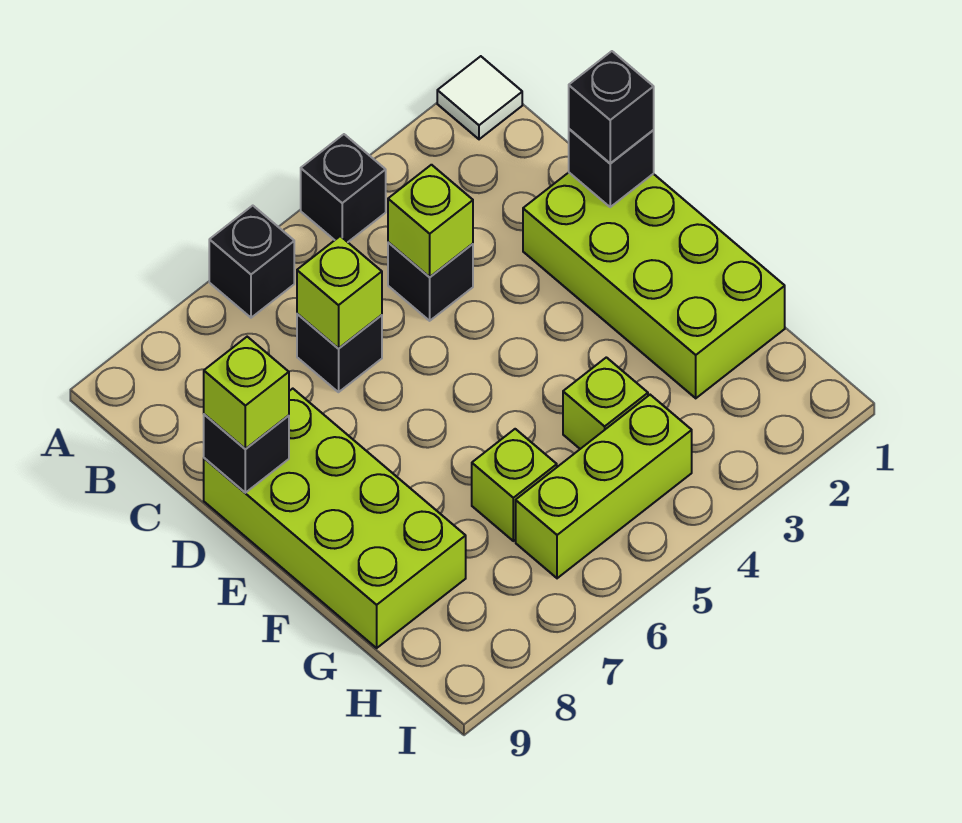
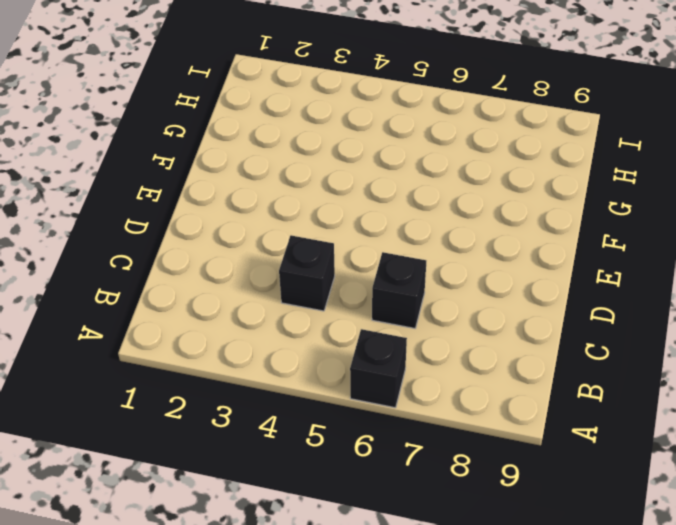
none -> white 1x1 tile [437,56,522,139]
none -> black 1x1 brick [301,134,386,242]
none -> lime 2x4 brick [523,173,785,398]

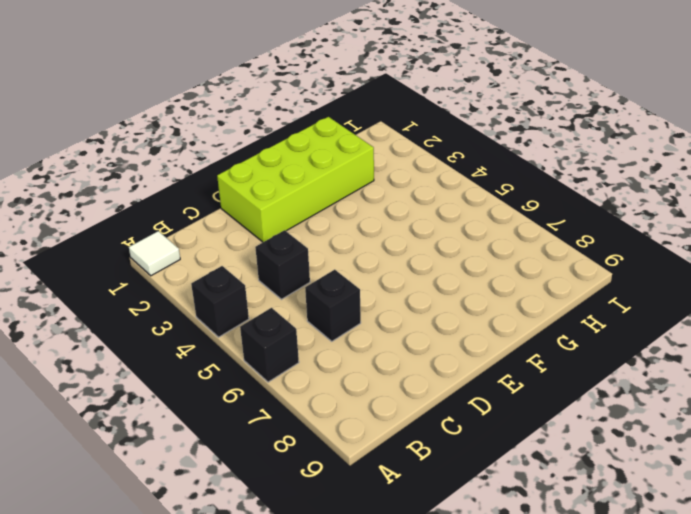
none -> lime 2x4 brick [204,389,466,648]
none -> lime 1x1 brick [563,357,648,449]
none -> lime 1x1 brick [472,429,557,541]

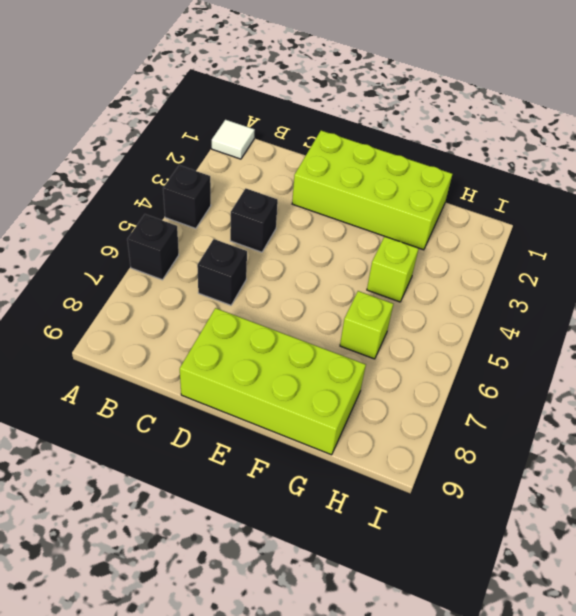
none -> lime 1x3 brick [516,395,692,578]
none -> lime 1x1 brick [388,165,473,277]
none -> lime 1x1 brick [297,236,382,348]

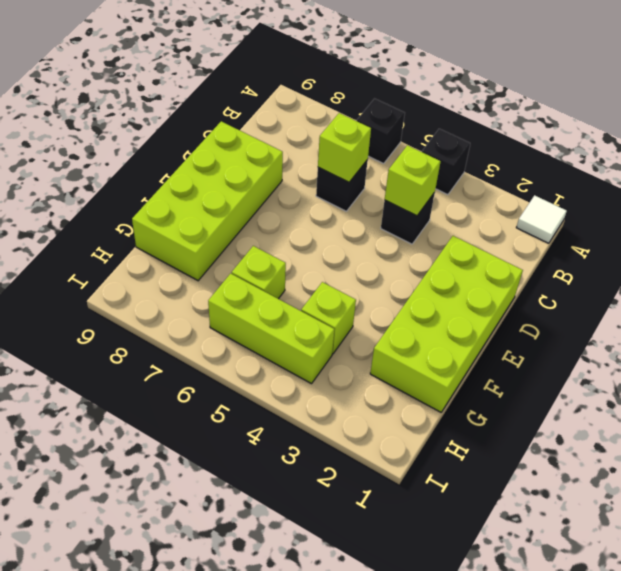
none -> black 1x1 brick [569,129,654,207]
none -> black 1x1 brick [204,414,289,493]
none -> black 1x1 brick [569,51,654,163]

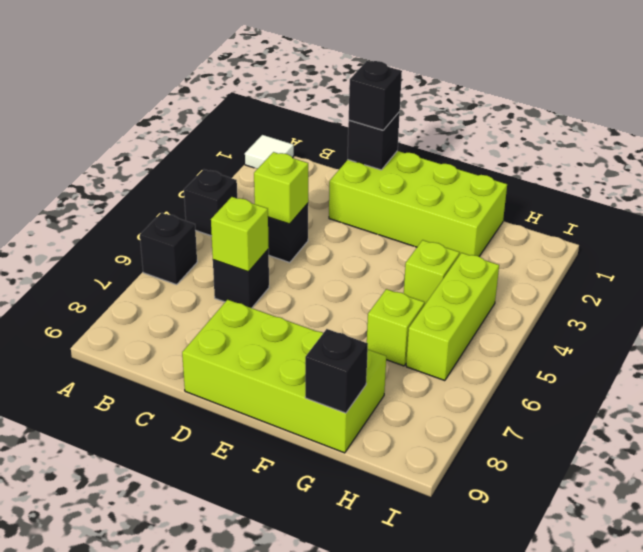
black 1x1 brick [305,329,368,413] -> black 1x1 brick moved to [204,414,289,493]
none -> lime 1x1 brick [204,337,289,449]

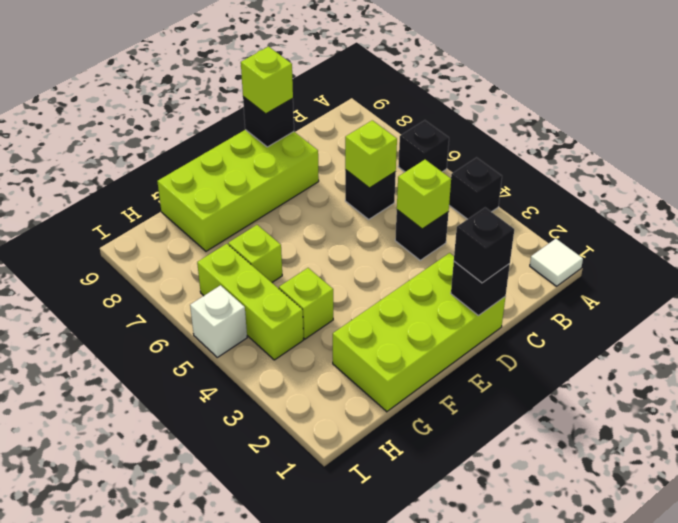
white 1x1 brick [190,285,247,357] -> none

